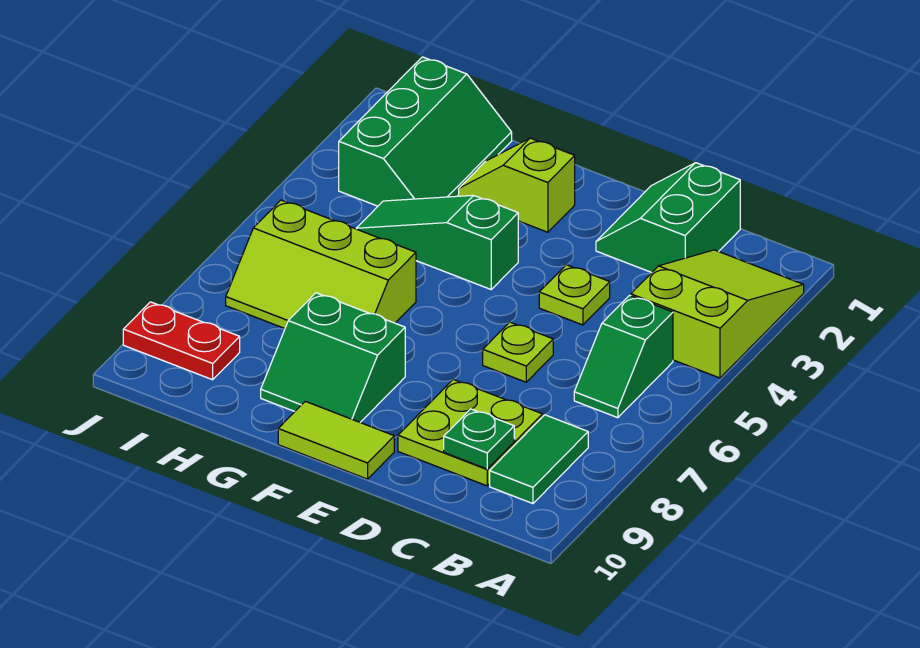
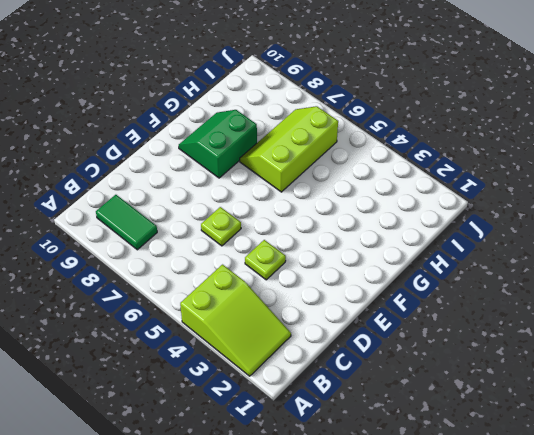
none -> green 1x2 slope [574,295,673,418]
none -> green 2x2 slope [596,163,740,273]
none -> lime 2x2 plate [398,379,542,486]

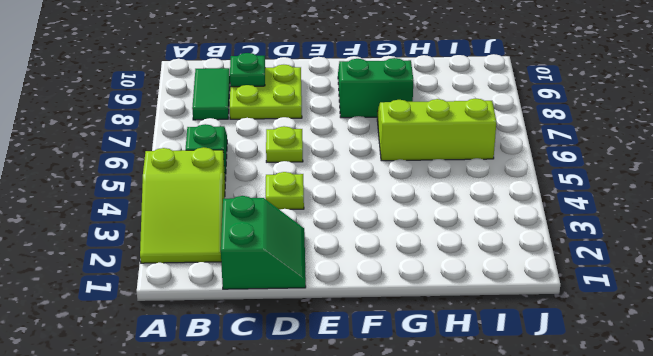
none -> lime 1x2 tile [278,401,394,479]
none -> lime 1x2 slope [459,138,575,232]
none -> green 1x3 slope [356,195,518,289]

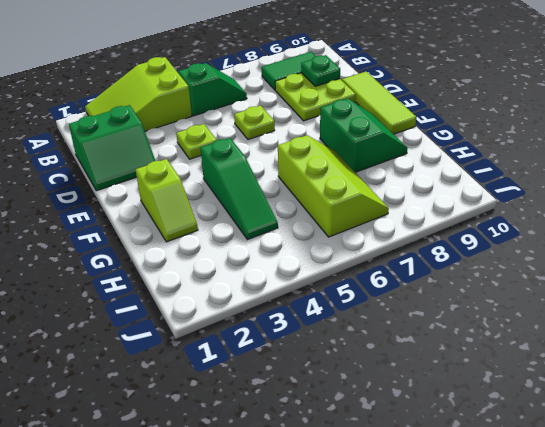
lime 1x3 tile [342,72,416,134] -> lime 1x2 tile [278,401,394,479]
none -> green 2x3 slope [339,57,512,206]
none -> red 1x2 plate [123,302,240,380]

